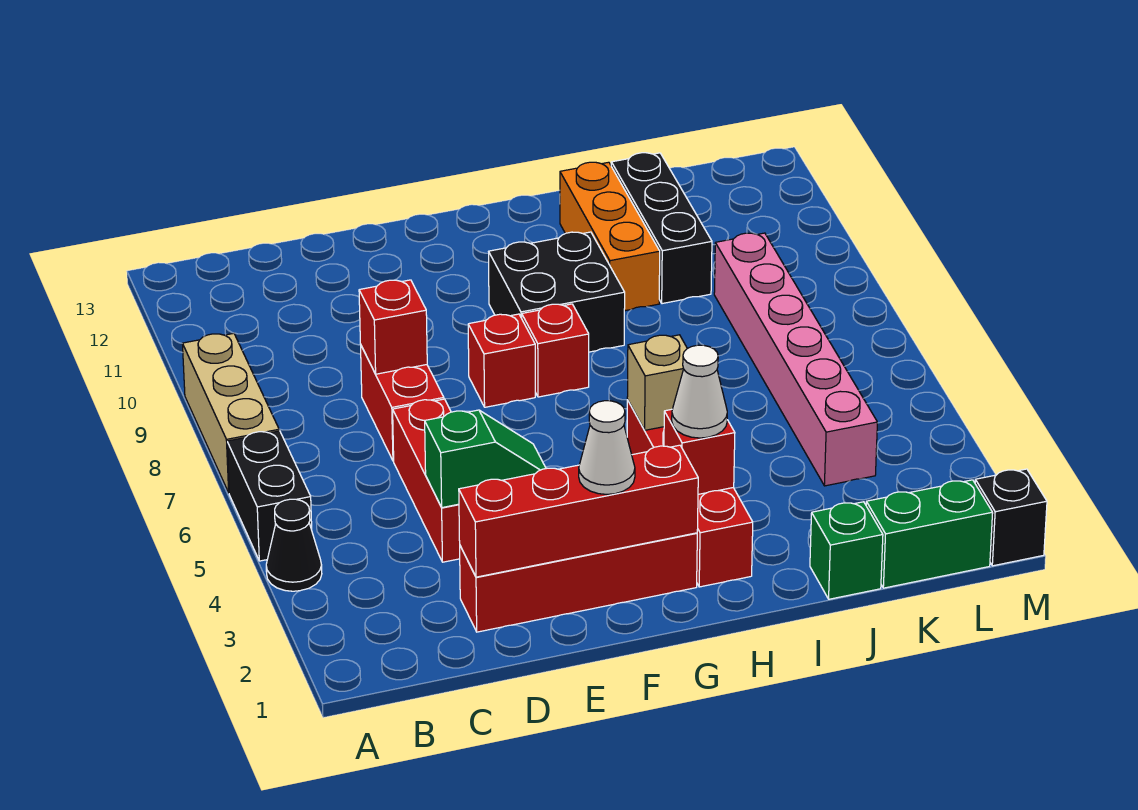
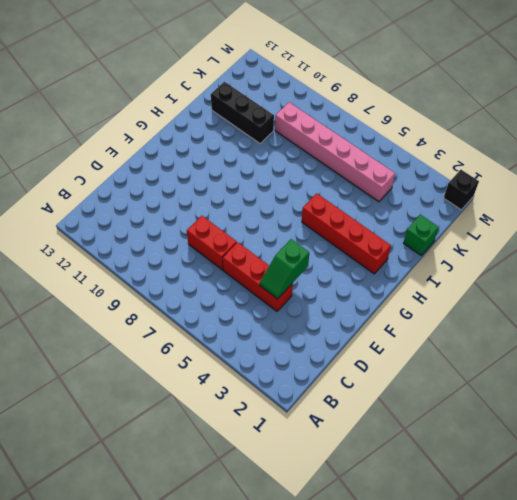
green 1x2 slope [260,239,309,299] -> green 1x2 slope turned to [425,410,546,508]
none -> black 1x1 cone [266,499,322,591]
none -> black 1x2 brick [227,431,312,561]
none -> tan 1x3 brick [182,333,279,493]

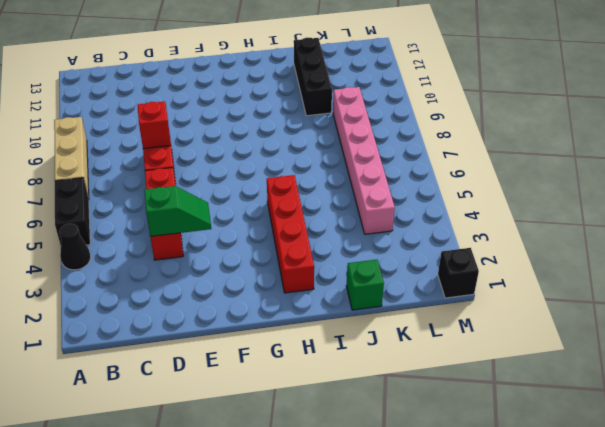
none -> red 1x4 brick [460,533,697,632]
none -> red 1x1 brick [468,314,535,407]
none -> red 1x1 brick [522,304,589,397]

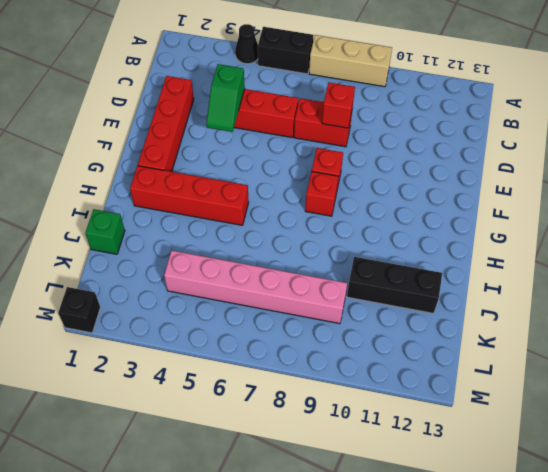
none -> black 2x2 brick [489,232,625,352]
none -> orange 1x3 brick [560,162,660,311]
none -> green 1x2 brick [866,480,993,588]

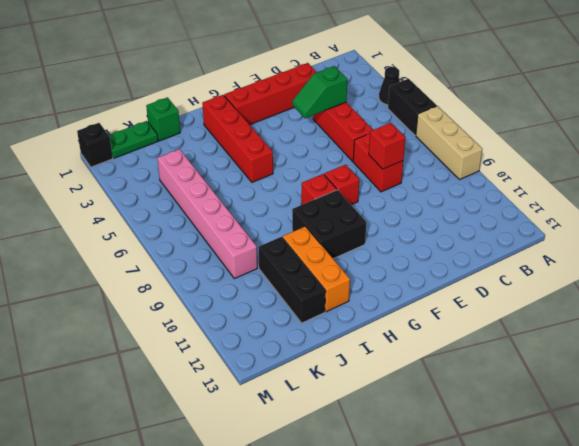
green 1x2 plate [109,121,158,158] -> green 1x2 brick [866,480,993,588]
none -> red 1x4 brick [459,445,698,577]
none -> red 1x1 brick [664,409,735,494]
none -> tan 1x1 brick [627,335,687,430]

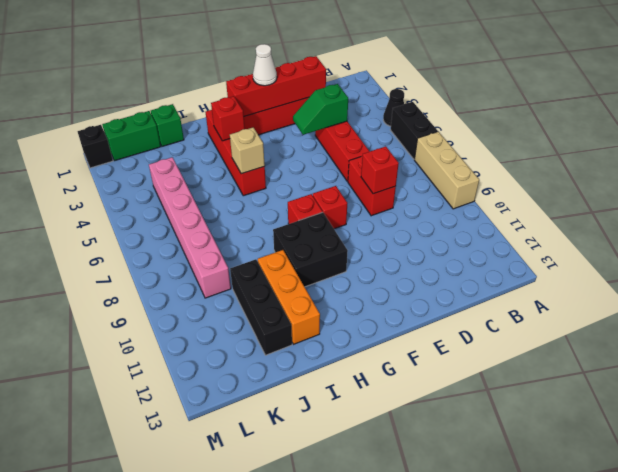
none -> white 1x1 cone [672,345,727,438]

